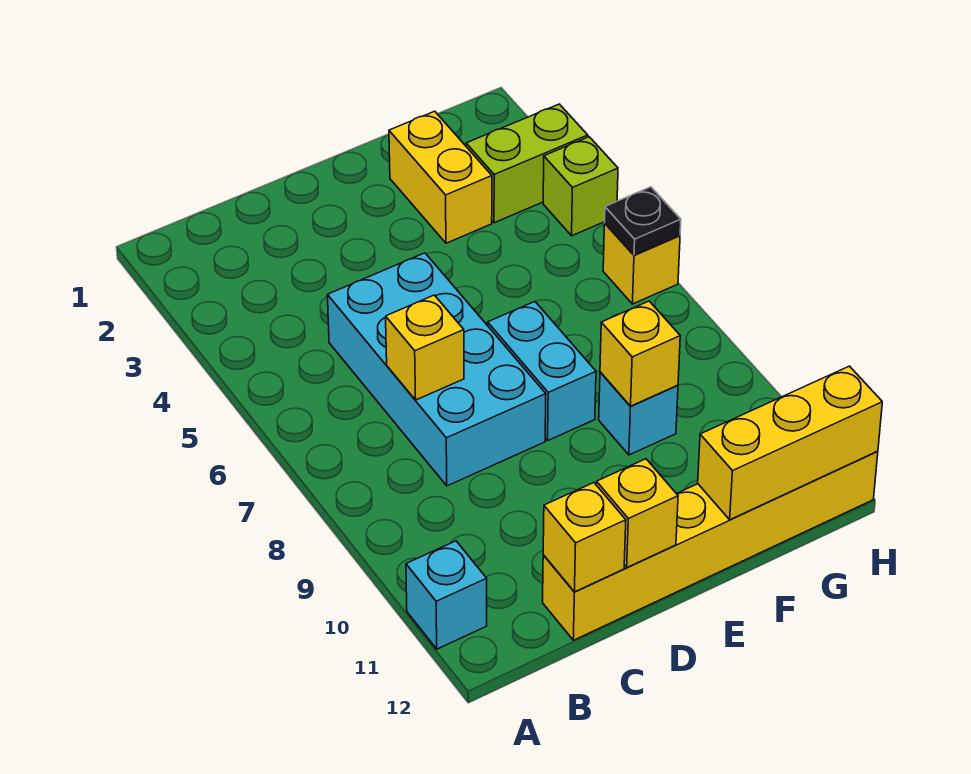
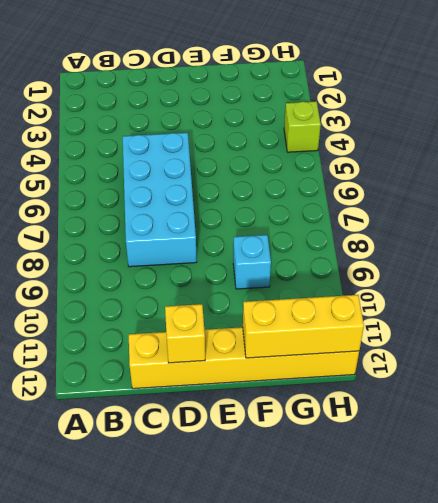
none -> cyan 1x1 brick [406,541,487,649]
none -> cyan 1x2 brick [488,302,596,440]
none -> yellow 1x2 brick [389,111,492,243]

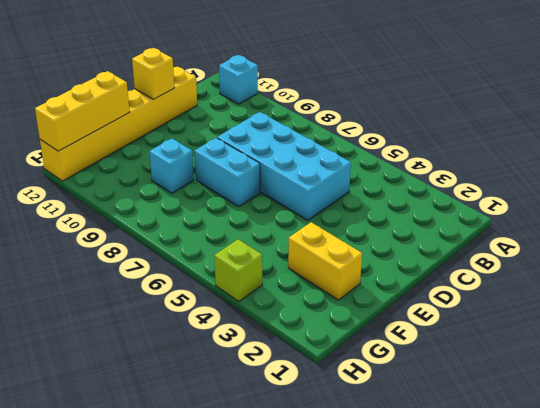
none -> lime 1x2 brick [466,104,588,223]
none -> yellow 1x1 brick [603,224,680,304]
none -> yellow 1x1 brick [386,295,464,400]

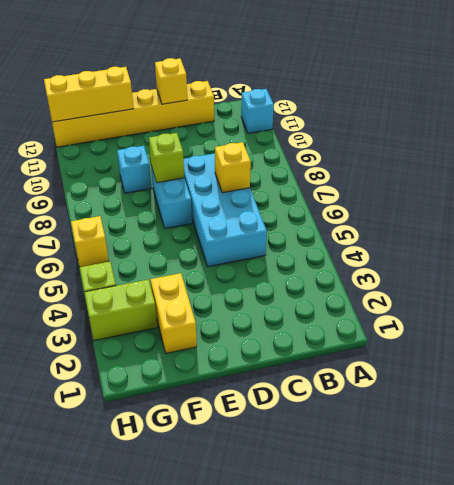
lime 1x1 brick [149,133,184,183] -> none
none -> yellow 1x1 brick [543,483,626,592]
none -> yellow 1x1 brick [600,301,680,406]
none -> black 1x1 plate [605,187,681,255]

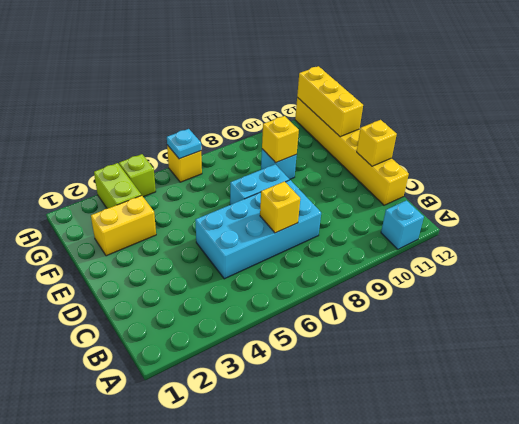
cyan 1x1 plate [167,129,201,159] -> black 1x1 plate [605,187,681,255]
none -> yellow 1x1 brick [543,483,626,592]

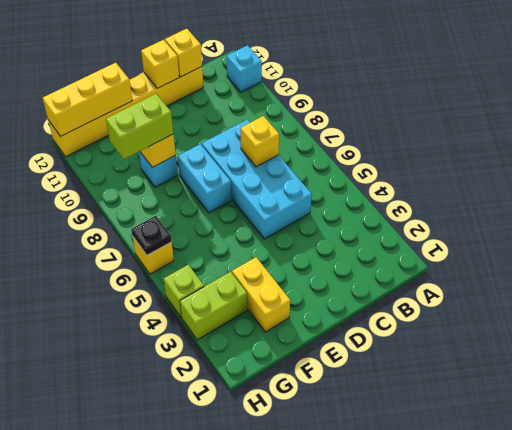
lime 1x2 brick [106,94,173,159] -> none

